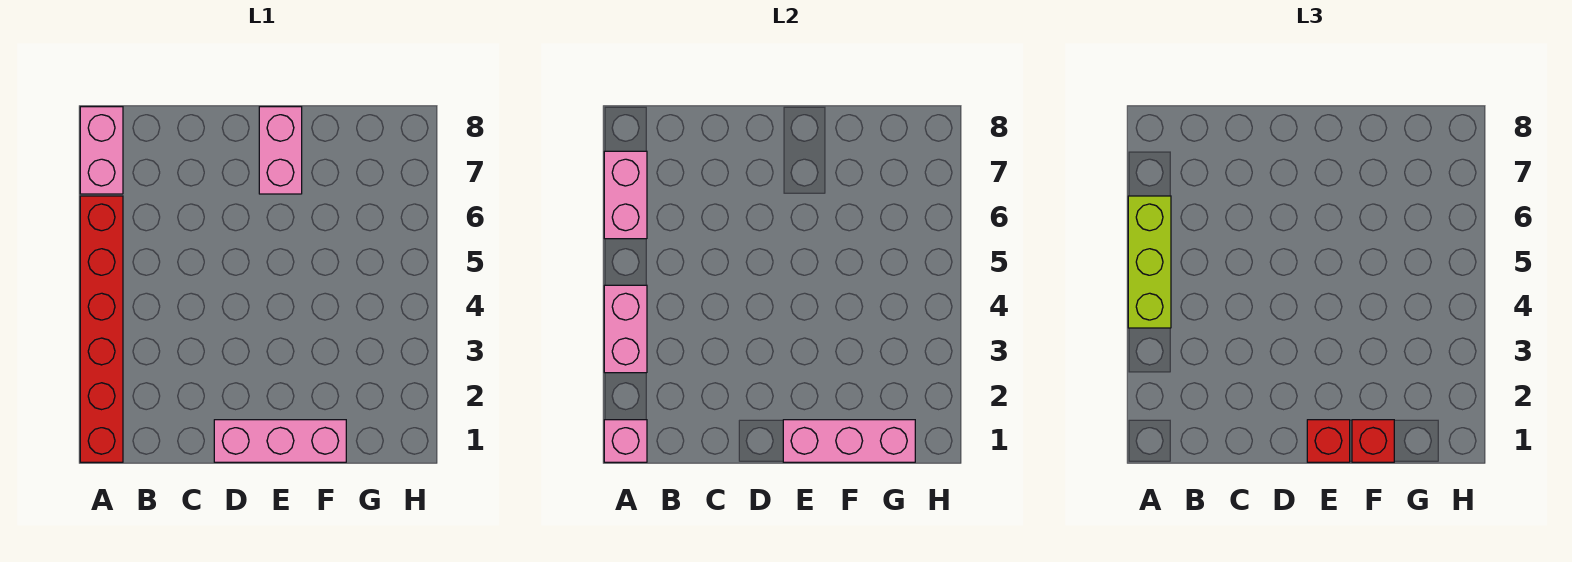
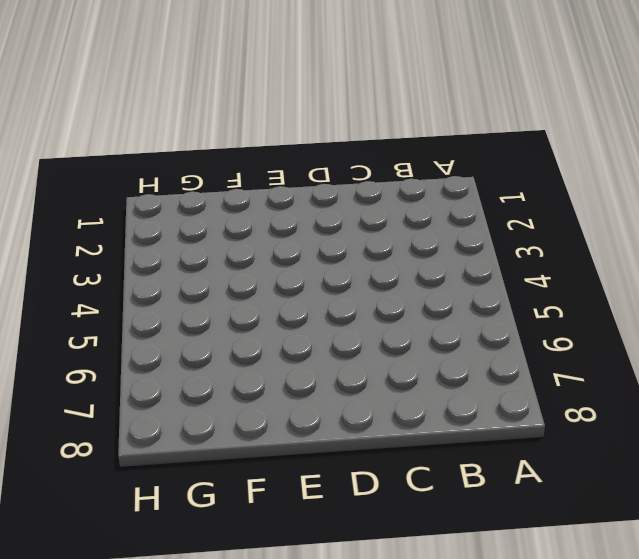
none -> red 1x6 brick [80,196,123,462]
none -> pink 1x2 brick [80,107,123,194]

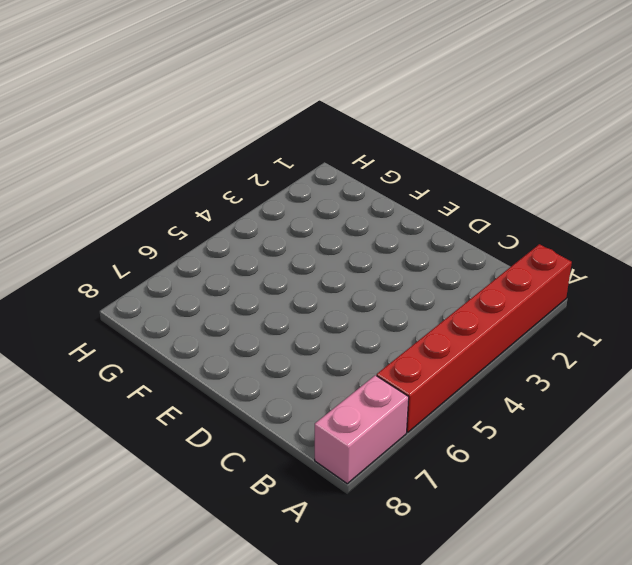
none -> pink 1x3 brick [214,420,346,462]
none -> pink 1x2 brick [259,107,302,194]

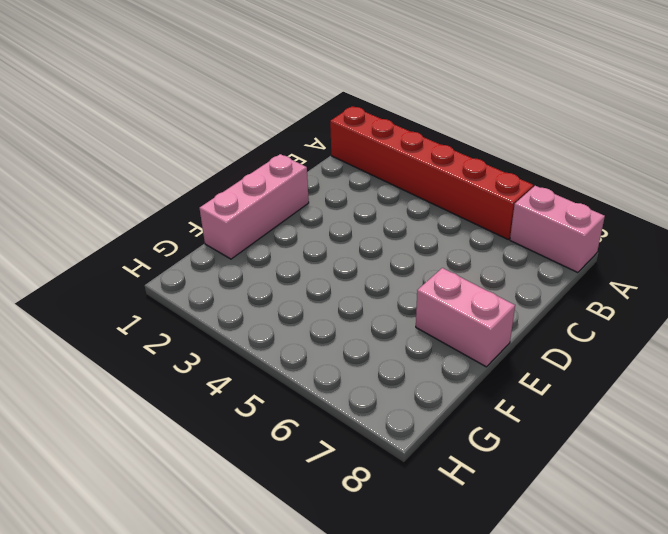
none -> pink 1x1 brick [604,420,647,462]
none -> pink 1x2 brick [604,285,647,373]

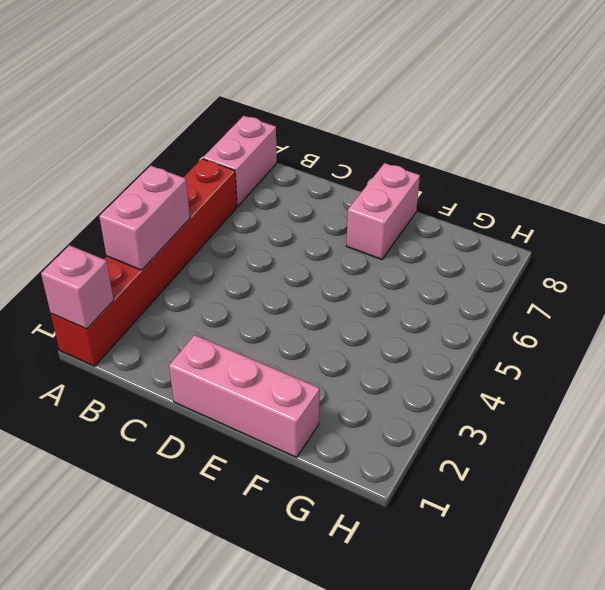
none -> pink 1x2 brick [604,151,647,239]
none -> pink 1x3 brick [783,420,915,462]

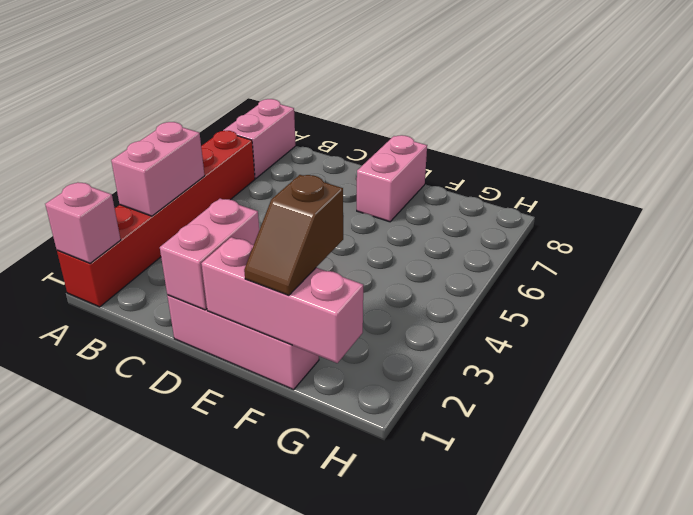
pink 1x2 brick [160,199,259,310] -> pink 1x2 brick moved to [604,151,647,239]
brown 1x2 slope [244,175,343,295] -> red 1x1 brick [1352,420,1394,462]
none -> lime 1x3 brick [1128,196,1171,328]
none -> red 1x1 brick [1307,420,1350,462]

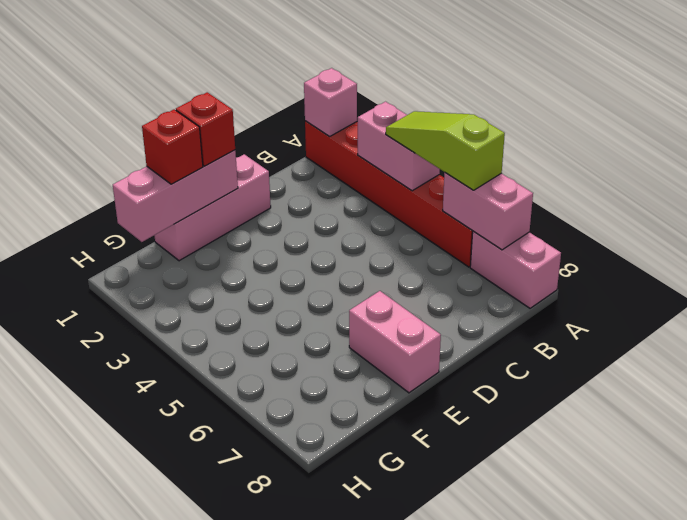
lime 1x3 slope [386,111,505,190] -> lime 1x3 brick [1128,196,1171,328]

